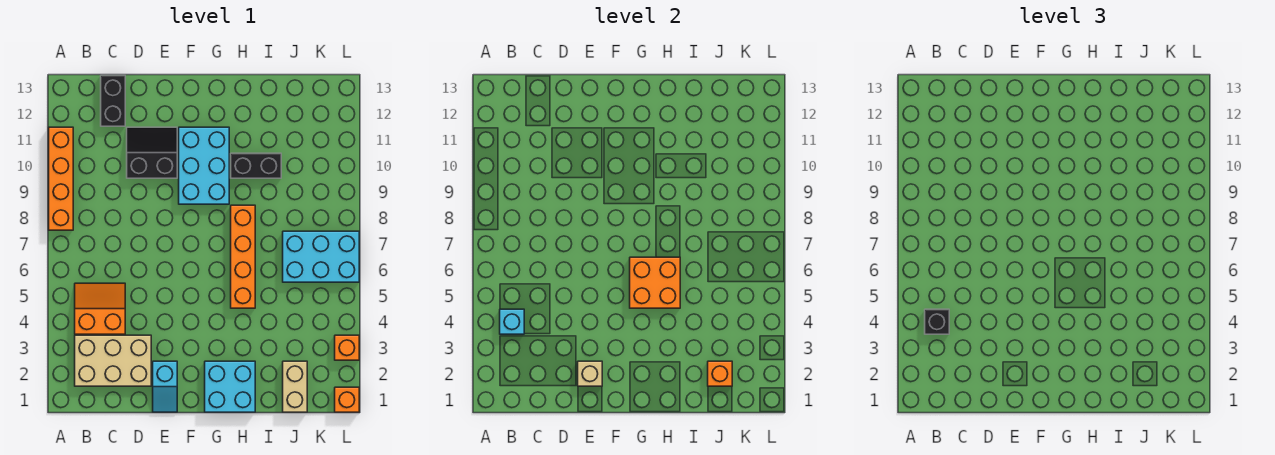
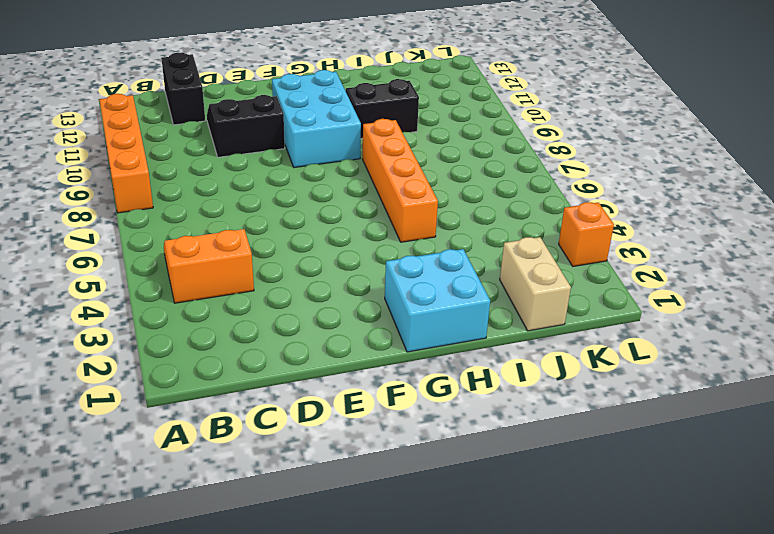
none -> tan 2x3 brick [75,335,151,386]
none -> cyan 1x2 slope [153,361,177,412]
none -> cyan 2x3 brick [283,231,359,282]

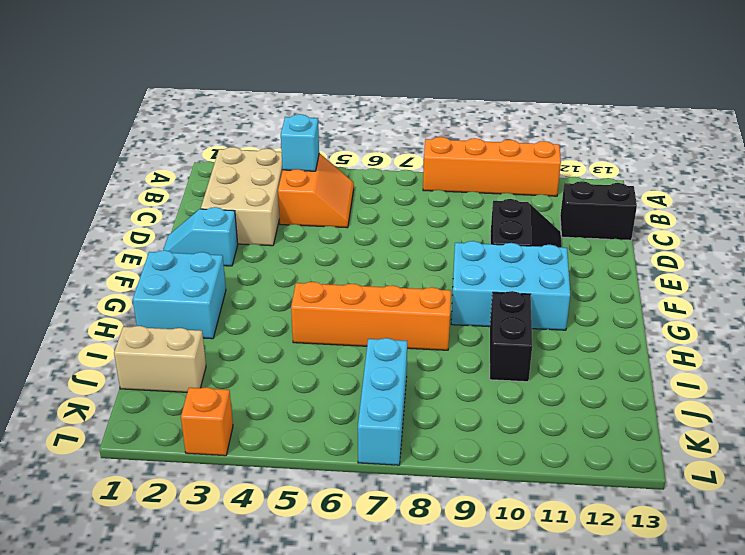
cyan 1x3 brick [358,338,407,465] -> cyan 2x3 brick [283,231,359,282]
none -> orange 1x1 brick [335,387,359,412]
none -> tan 1x1 brick [578,361,602,386]
none -> orange 2x2 brick [630,257,680,308]

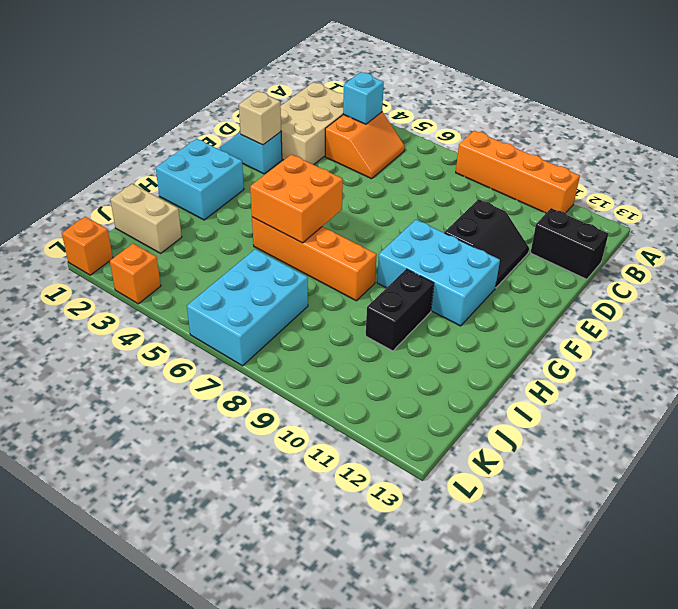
none -> orange 1x1 brick [708,361,732,386]
none -> black 1x1 brick [925,309,949,334]

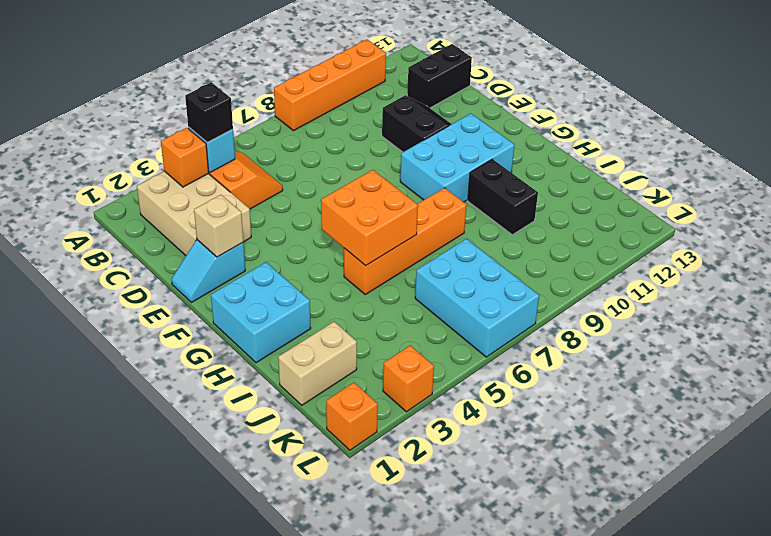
orange 1x1 brick [161,128,209,187] -> orange 1x1 brick moved to [708,361,732,386]

